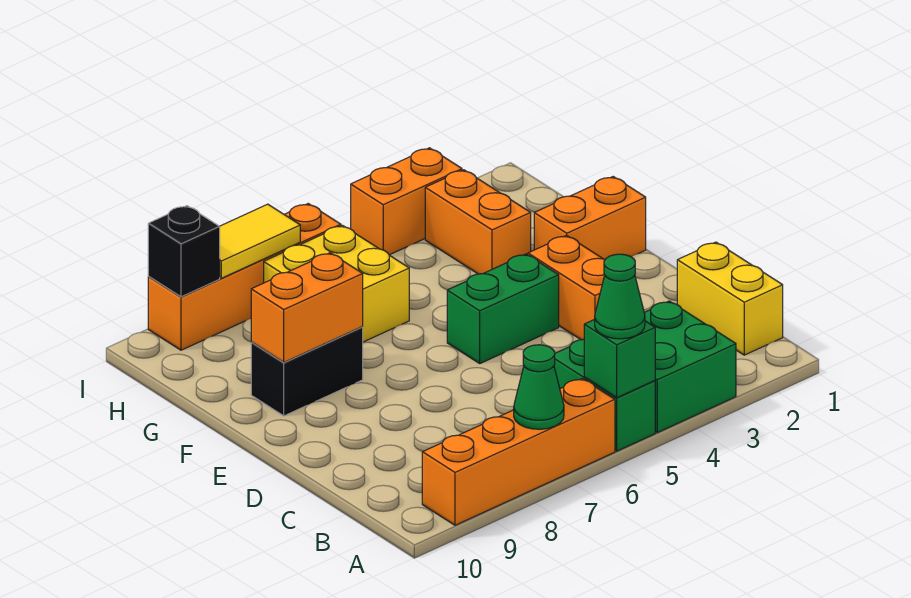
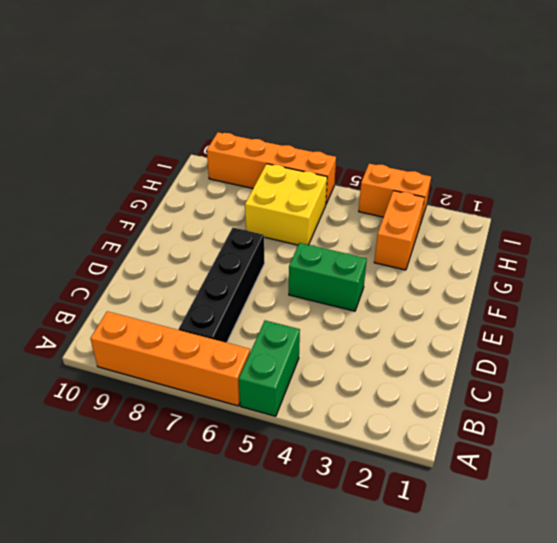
black 1x4 brick [179,228,265,343] -> none
none -> green 2x2 brick [644,301,736,433]
none -> yellow 1x2 brick [677,242,783,355]
none -> orange 1x2 brick [528,235,605,340]

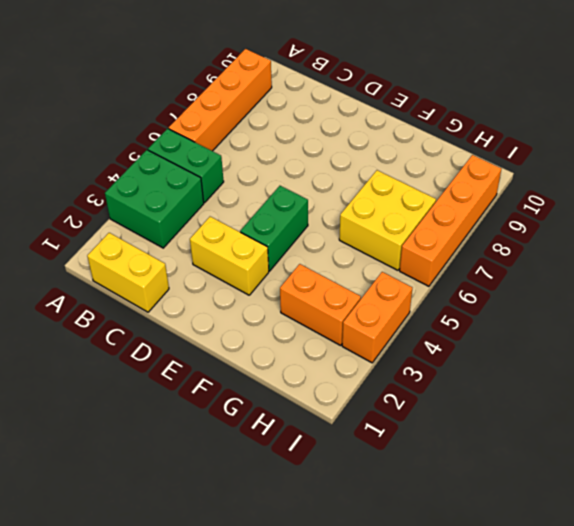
yellow 1x2 brick [190,217,269,295] -> orange 1x2 brick [528,235,605,340]
none -> orange 1x2 brick [534,177,646,259]
none -> black 1x2 brick [251,327,363,416]
none -> green 1x1 brick [584,319,655,398]

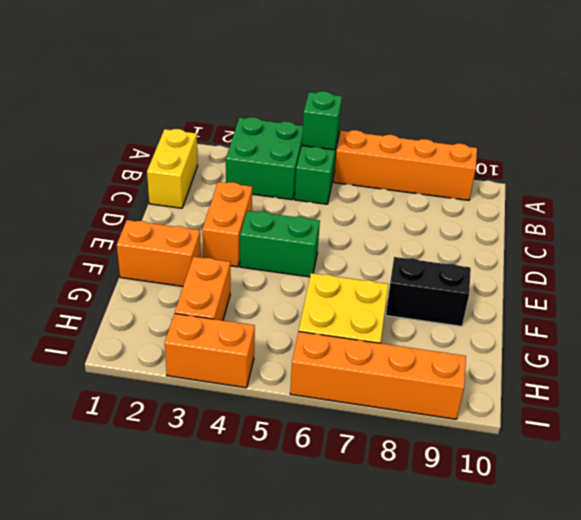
none -> green 1x1 cone [514,345,564,429]
none -> orange 1x2 brick [251,253,363,362]
none -> yellow 1x2 tile [220,204,300,278]

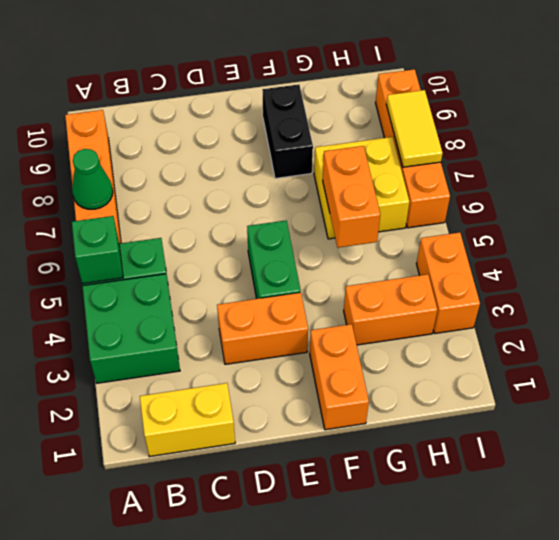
orange 1x2 brick [323,146,380,248] -> orange 1x2 brick moved to [251,253,363,362]
none -> black 1x1 brick [148,206,220,297]
none -> green 1x1 cone [595,254,645,339]

